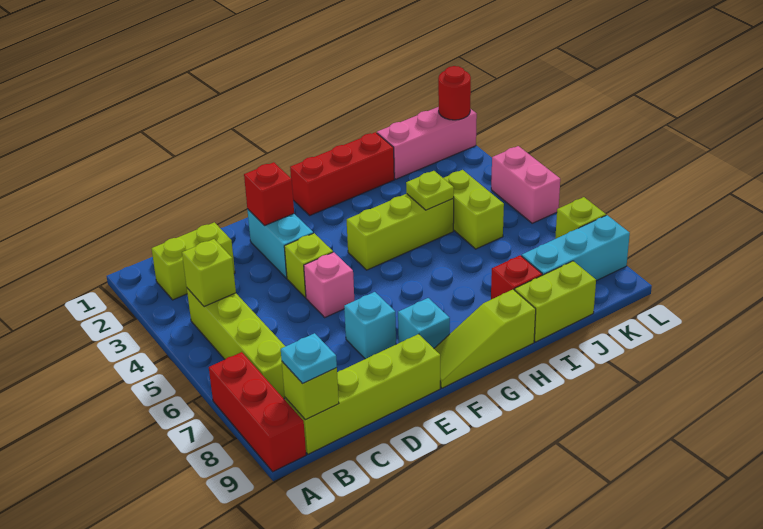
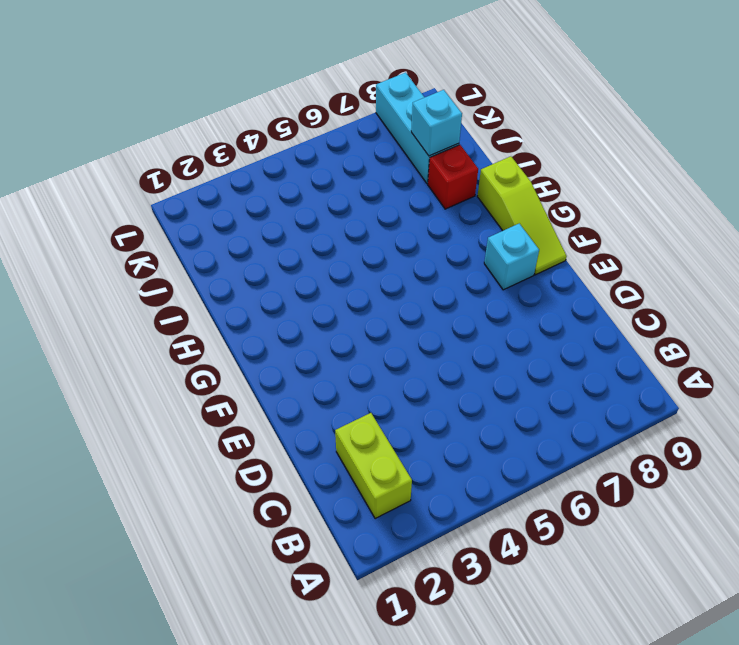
cyan 1x1 brick [411,90,462,156] -> cyan 1x1 brick moved to [344,292,396,359]
none -> red 1x3 brick [209,352,306,472]
none -> lime 1x4 brick [187,288,285,398]
none -> lime 1x4 brick [285,334,440,454]

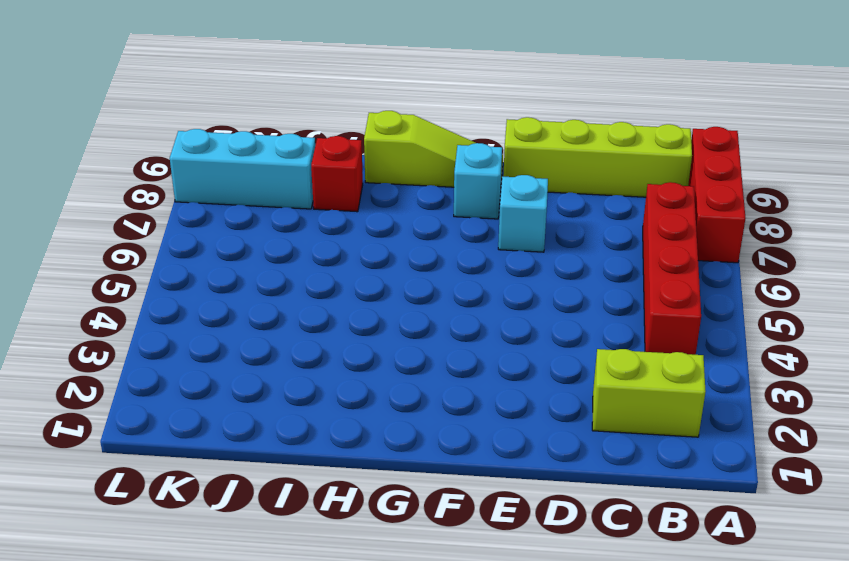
red 1x4 brick [643,182,701,355] -> lime 1x4 brick [187,288,285,398]
none -> cyan 1x2 brick [247,209,313,278]
none -> lime 1x1 brick [284,233,333,298]
none -> pink 1x1 brick [304,252,354,317]

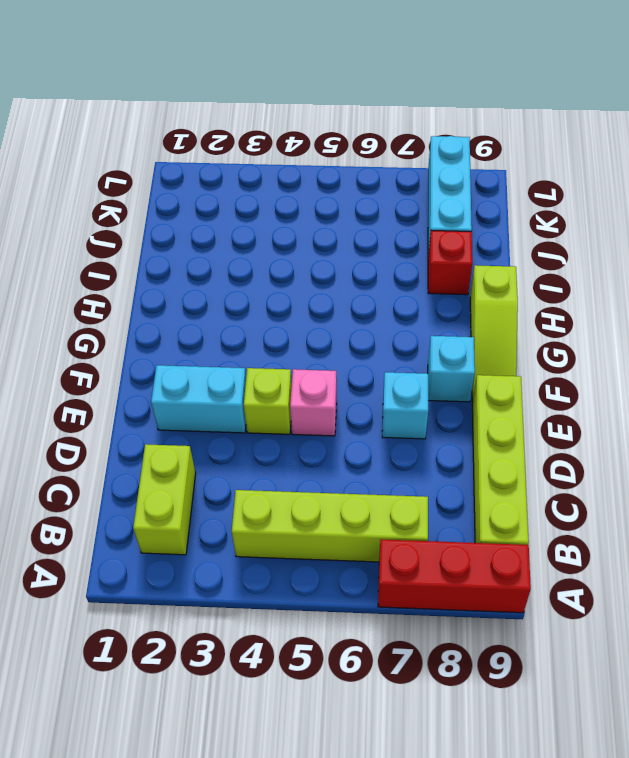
none -> red 1x3 brick [290,132,394,215]
none -> lime 1x3 brick [347,194,454,270]
none -> lime 1x2 brick [515,261,596,342]

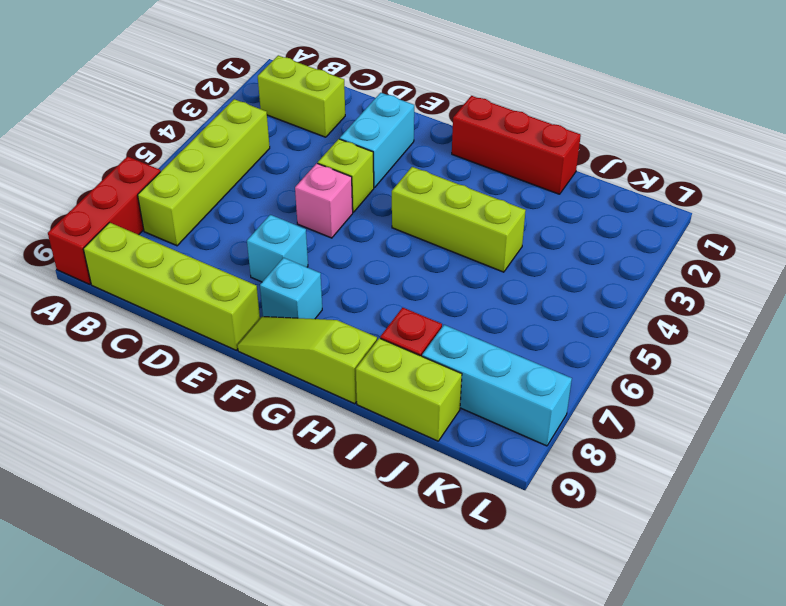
none -> pink 1x3 brick [377,107,477,179]
none -> lime 1x2 brick [444,170,504,249]
none -> pink 1x2 brick [491,146,560,223]

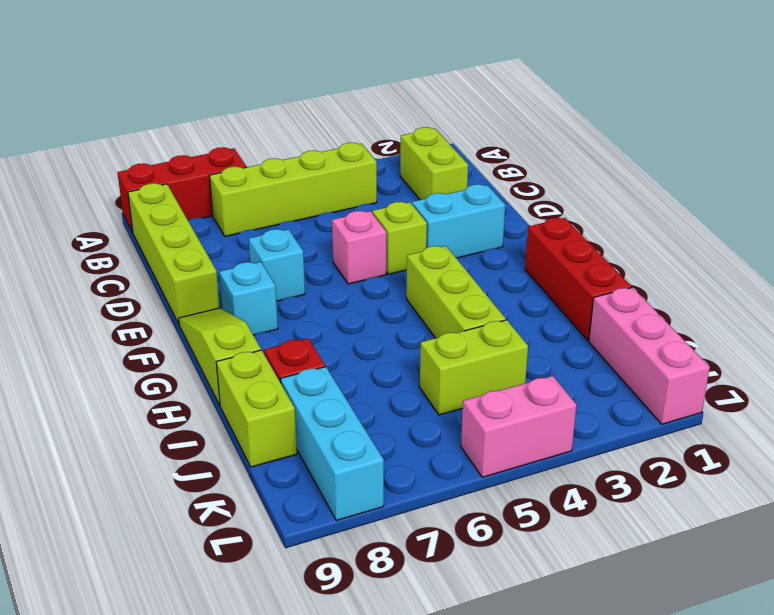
none -> lime 1x1 brick [555,197,606,239]
none -> lime 1x1 brick [182,239,236,307]
none -> lime 1x1 brick [282,362,339,420]

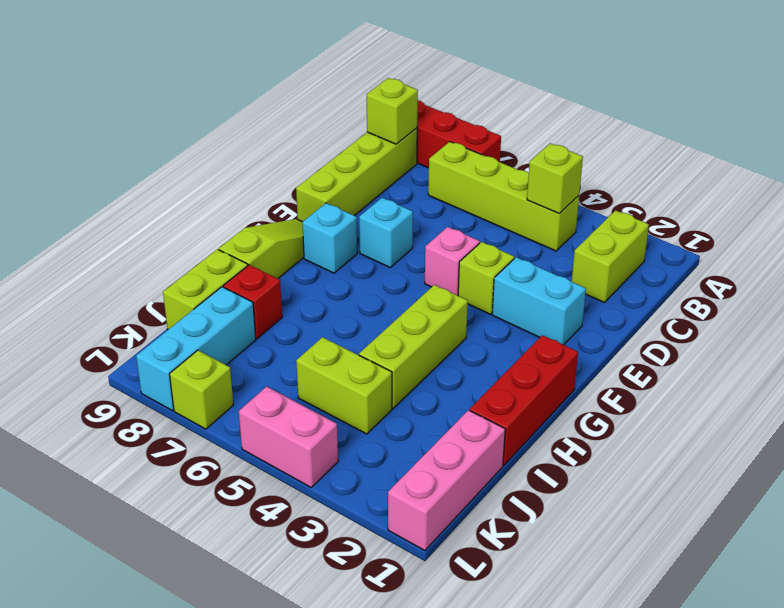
none -> red 1x1 brick [244,162,294,226]
none -> lime 1x1 plate [406,171,454,210]
none -> red 1x1 round brick [438,66,471,120]

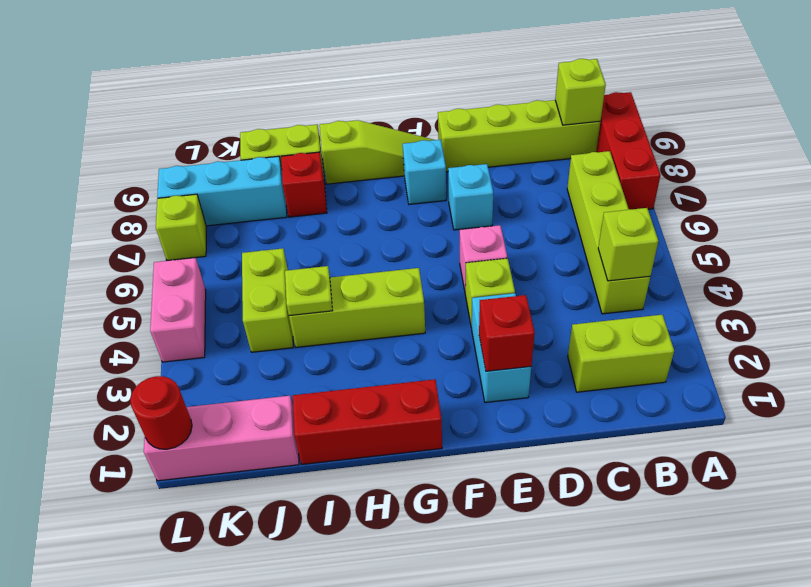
none -> cyan 1x1 plate [281,333,337,383]

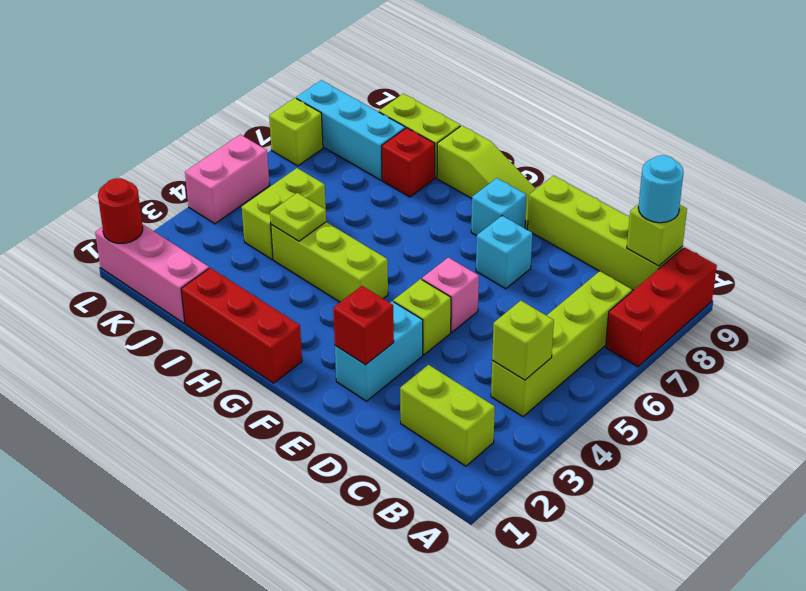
cyan 1x1 round brick [638,155,683,223] -> cyan 1x1 plate [281,333,337,383]

